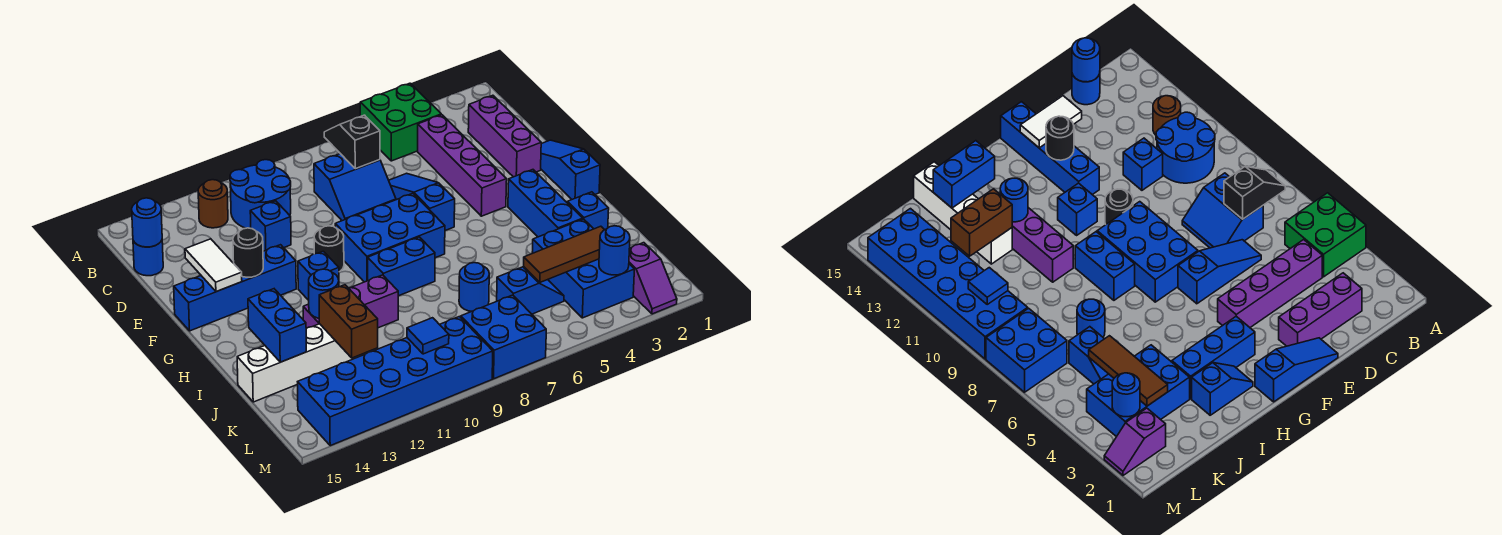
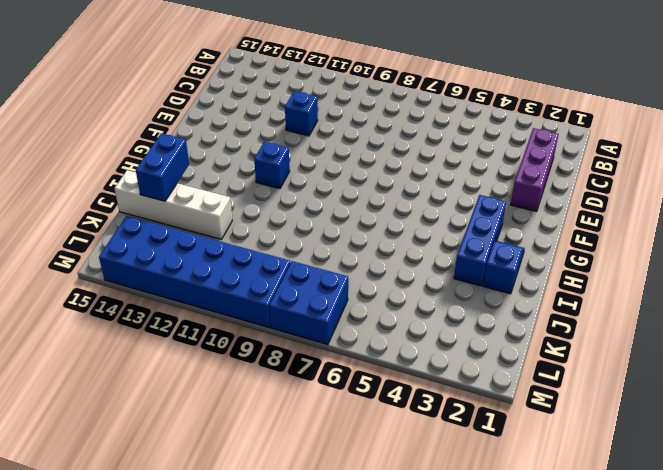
none -> green 2x2 brick [360,83,441,161]
none -> blue 2x2 round brick [230,160,291,228]
none -> brown 1x1 round brick [198,180,228,228]
none -> purple 1x4 brick [418,115,507,216]

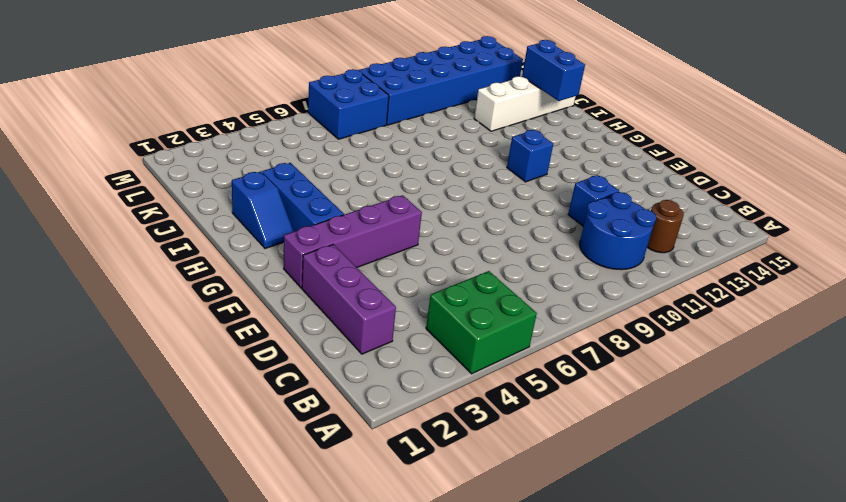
purple 1x4 brick [284,195,422,288] -> purple 1x4 brick turned to [418,115,507,216]
none -> blue 2x2 slope [314,154,396,221]
none -> blue 1x1 round brick [133,240,163,276]
none -> blue 1x3 slope [389,173,455,231]
none -> blue 1x3 slope [541,140,600,199]

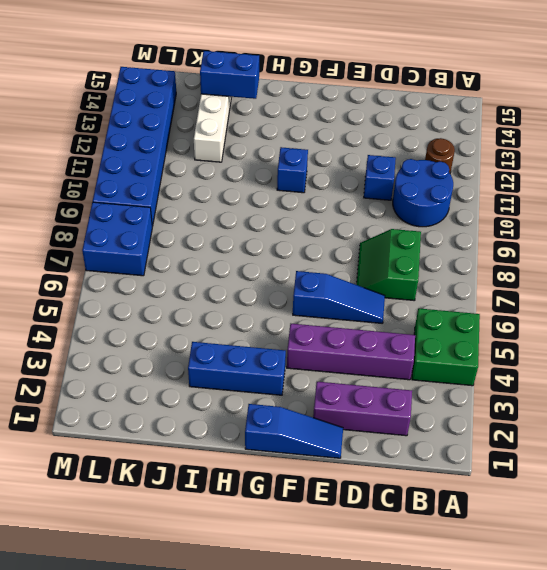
green 2x2 slope [357,229,421,301] -> blue 2x2 slope [314,154,396,221]
none -> blue 1x1 round brick [133,240,163,276]
none -> blue 2x3 brick [335,193,445,282]
none -> black 1x1 round brick [314,226,344,272]
none -> blue 1x4 brick [174,245,296,331]

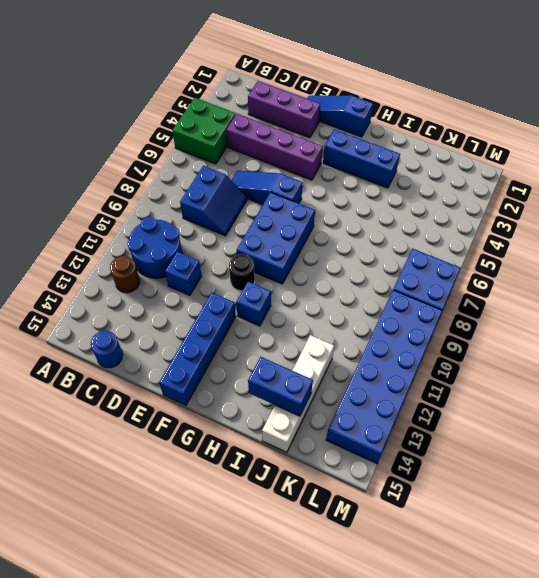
none -> blue 1x2 slope [567,192,609,230]
none -> blue 1x2 brick [368,237,435,296]
none -> purple 1x3 brick [303,275,398,329]
none -> blue 2x3 brick [532,219,634,318]

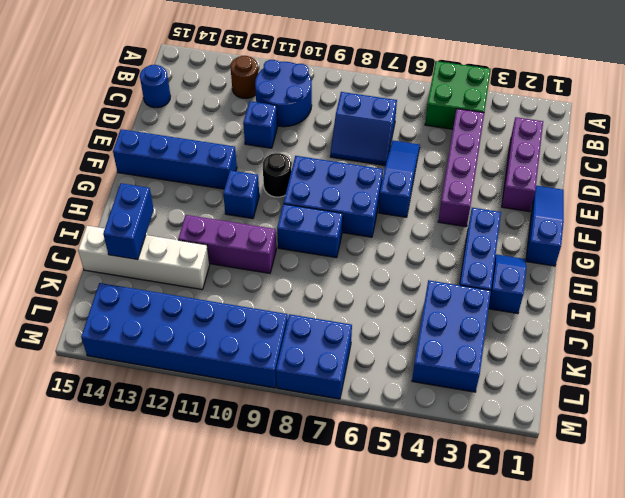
none -> blue 1x1 round brick [459,263,489,311]
none -> blue 1x2 slope [497,267,564,314]
none -> purple 1x2 slope [629,243,677,314]
none -> black 1x2 slope [324,115,380,169]

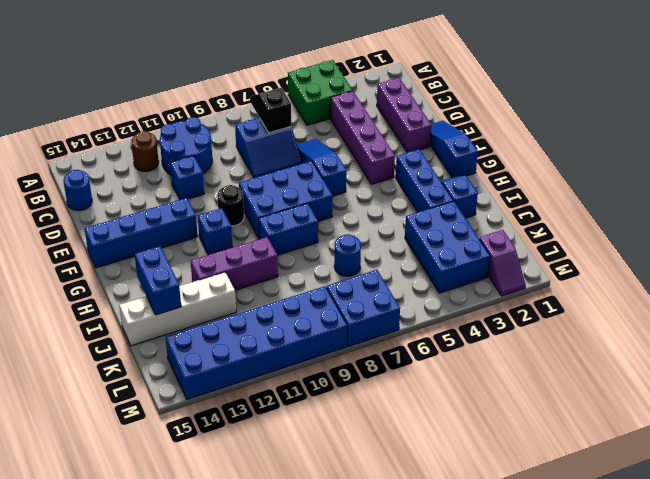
none -> blue 1x2 slope [497,267,564,314]
none -> blue 1x1 round brick [132,198,162,247]
none -> white 1x2 tile [185,239,242,292]
none -> black 1x1 round brick [233,228,263,277]

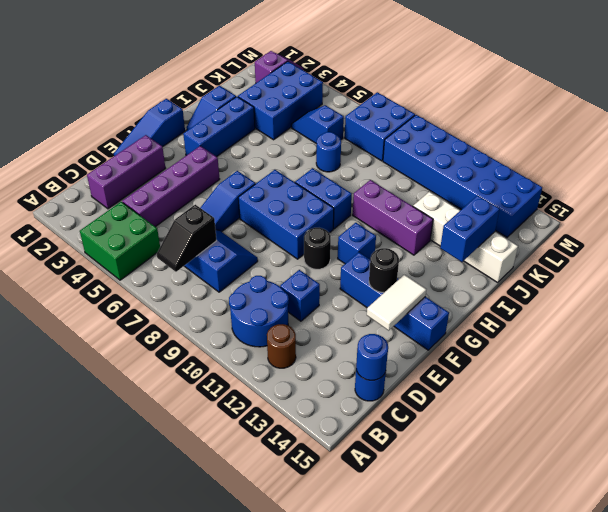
none -> blue 1x1 round brick [309,269,339,318]
none -> brown 1x2 brick [319,285,378,358]
none -> brown 1x3 tile [524,226,604,282]
none -> blue 1x1 round brick [599,226,630,275]

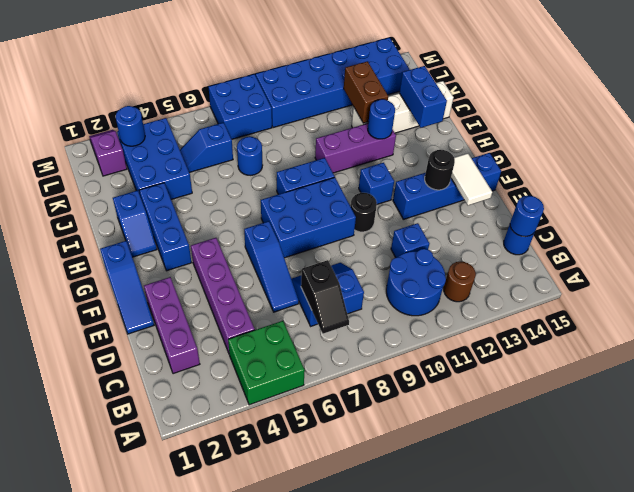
none -> brown 1x3 tile [524,226,604,282]
none -> blue 1x1 tile [407,318,449,354]

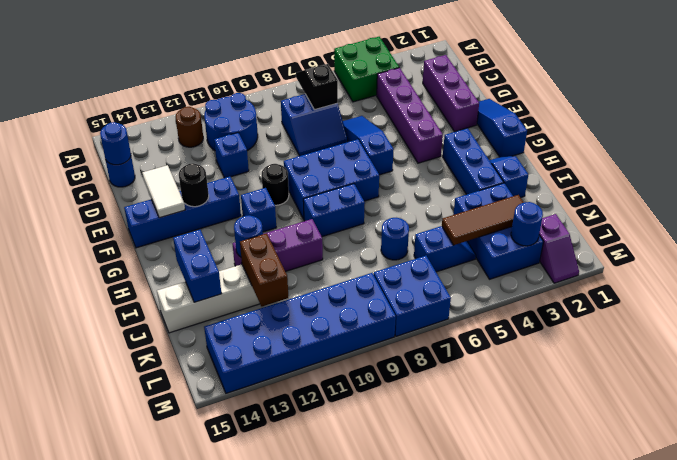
none -> blue 1x1 tile [407,318,449,354]

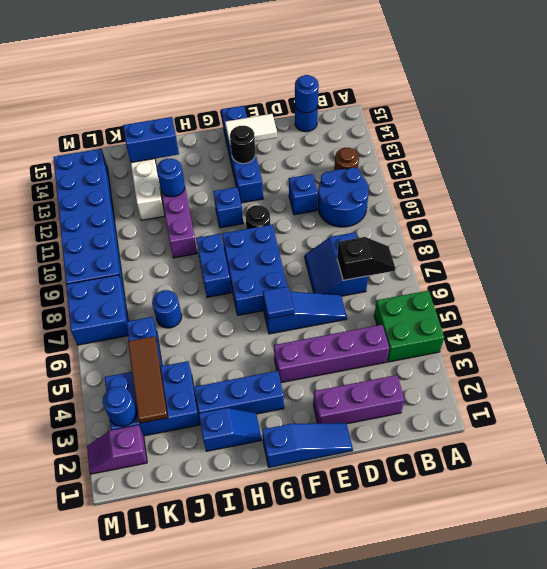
blue 1x1 tile [263,286,294,319] -> blue 1x1 tile moved to [407,318,449,354]
none -> brown 1x2 brick [319,285,378,358]

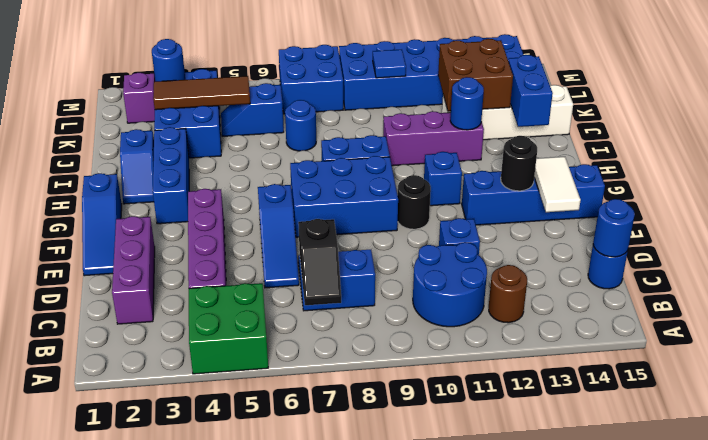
brown 2x2 brick [438,39,513,111] -> brown 1x2 brick [319,285,378,358]

